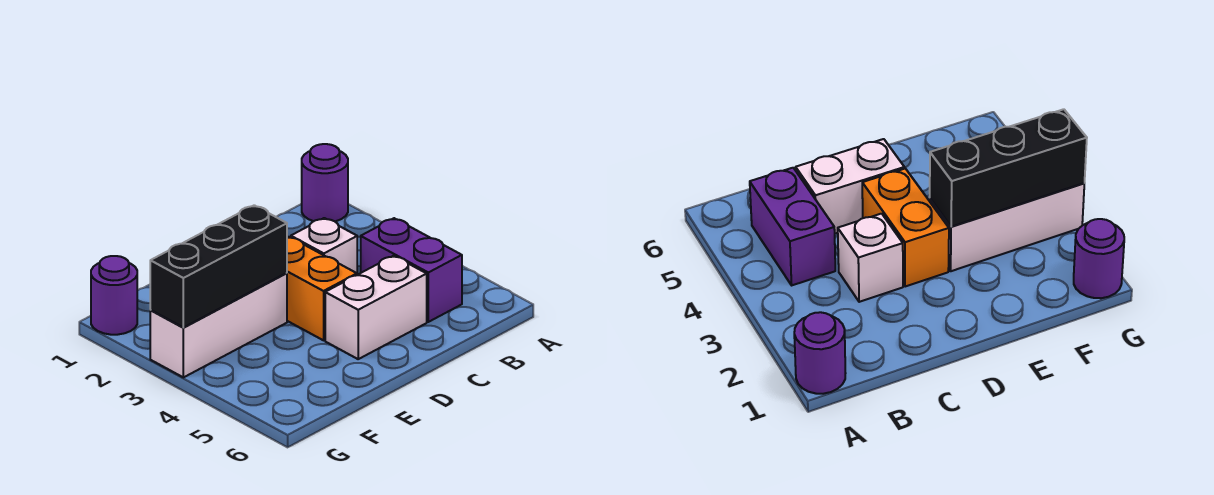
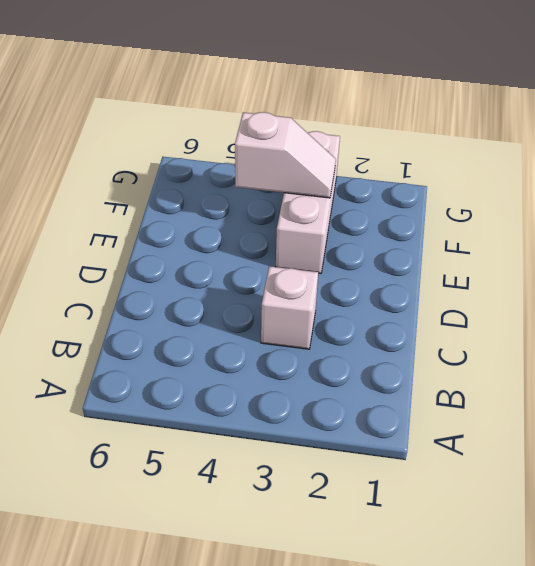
white 1x2 slope [235,112,336,198] -> black 1x3 brick [150,205,287,327]
none -> purple 1x1 round brick [302,144,348,221]
none -> purple 1x2 brick [361,218,462,322]

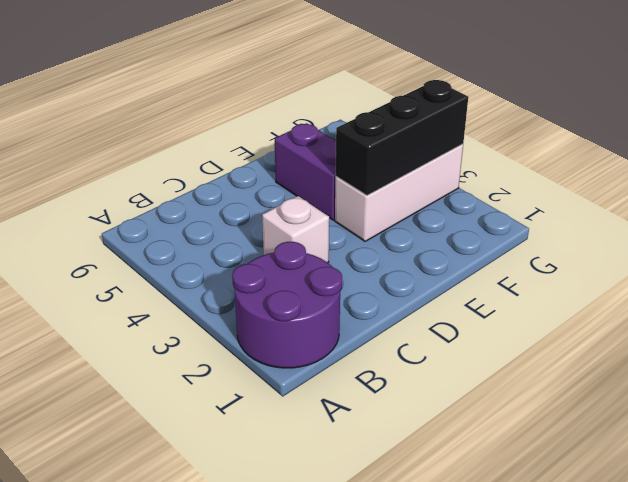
purple 2x2 round brick [232,242,342,368] -> purple 1x1 round brick [302,144,348,221]
purple 1x2 brick [275,123,336,220] -> purple 1x2 brick moved to [361,218,462,322]
none -> white 1x2 brick [325,256,427,359]
none -> orange 1x2 brick [287,237,357,340]

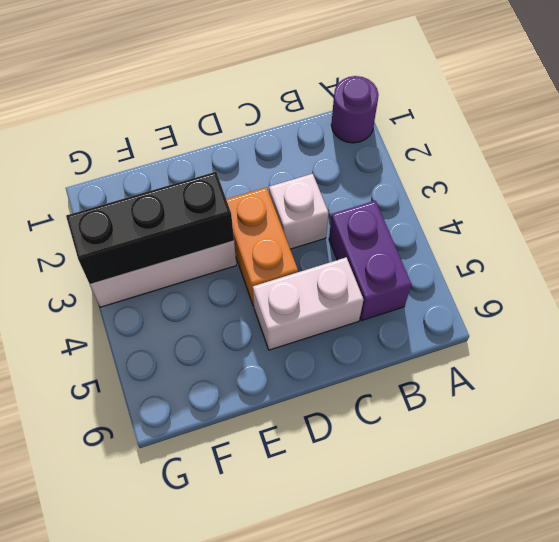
none -> purple 1x1 round brick [91,256,137,335]

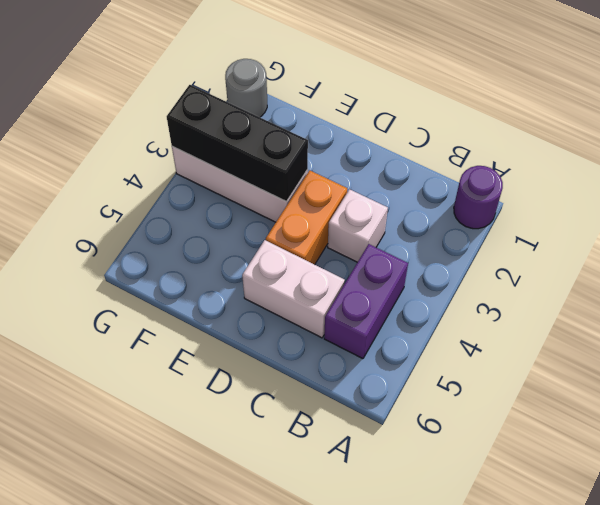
grey 1x1 round brick [225,59,267,117] -> purple 1x1 round brick [91,256,137,335]

